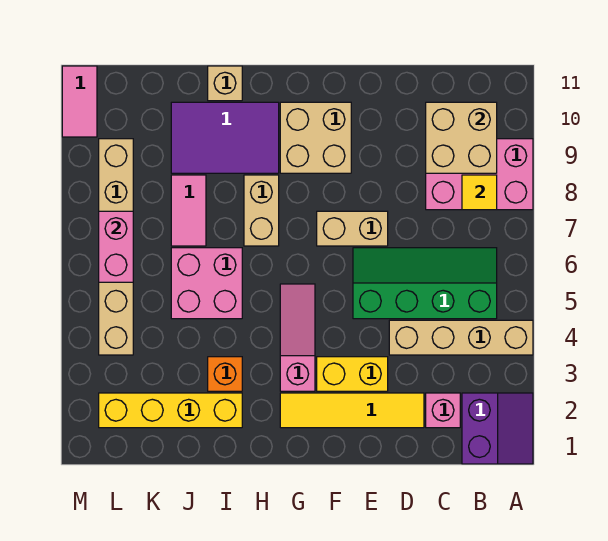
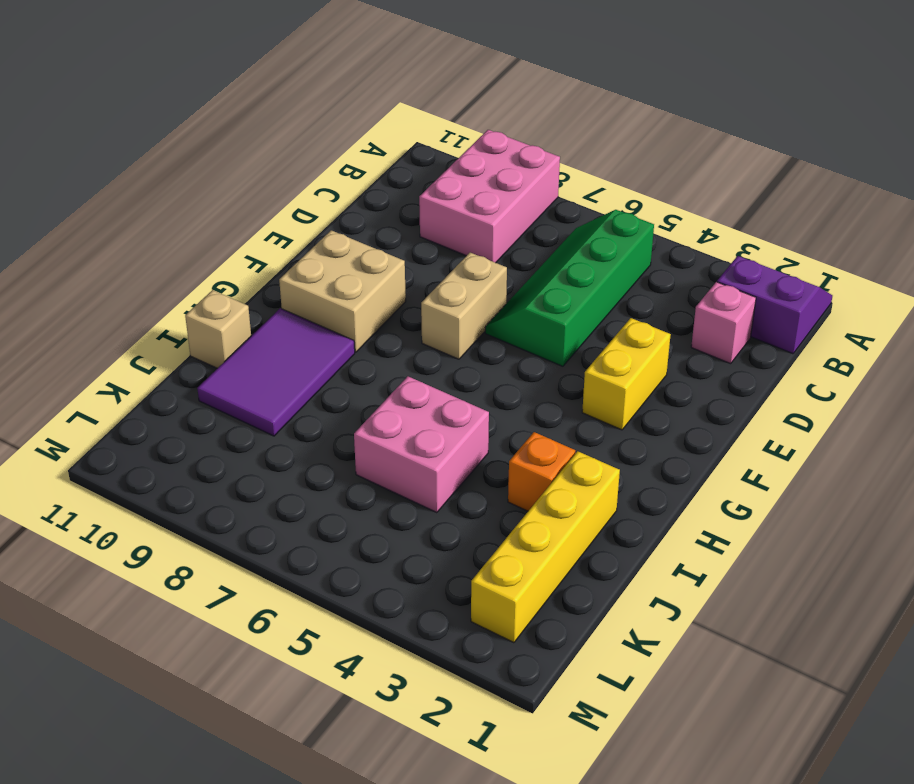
none -> tan 1x4 brick [389,320,533,355]
none -> yellow 1x4 tile [280,393,424,428]
none -> pink 1x3 slope [280,284,315,391]

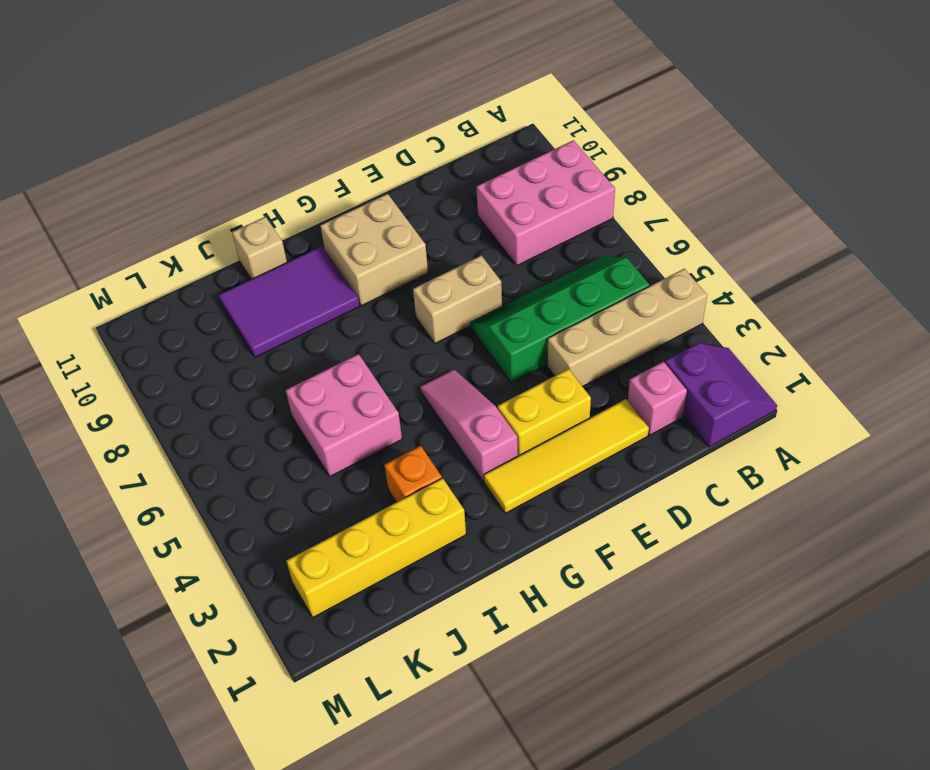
none -> tan 1x2 brick [244,175,279,246]
none -> pink 1x2 tile [171,175,206,246]
none -> tan 1x6 brick [99,139,133,355]

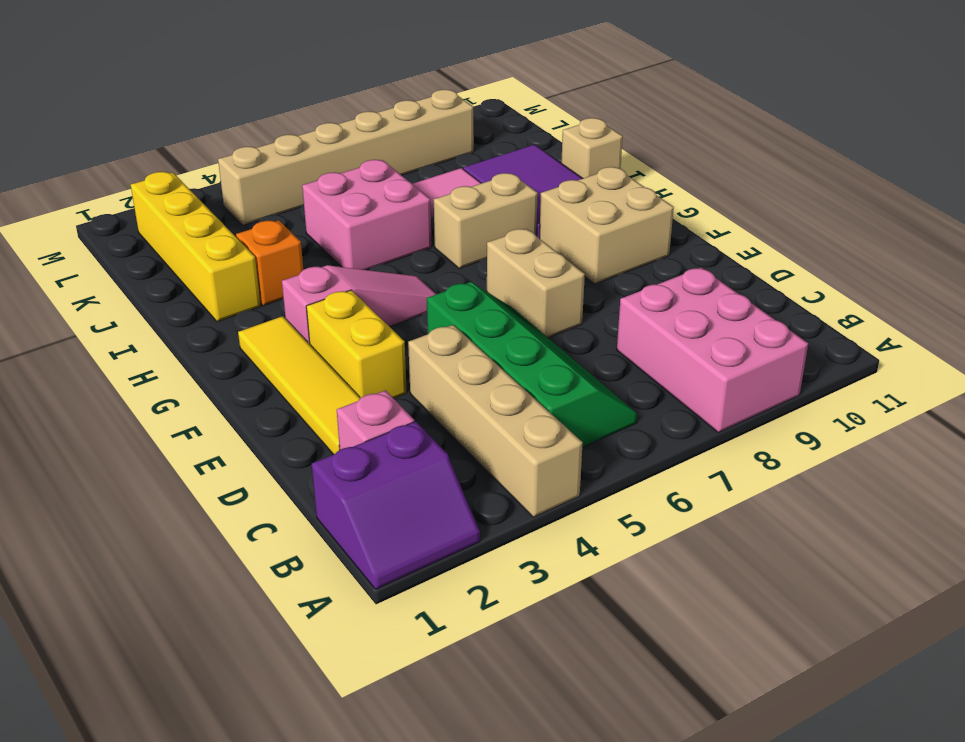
none -> pink 1x2 tile [62,66,97,137]
none -> yellow 1x1 tile [462,175,497,210]
none -> tan 2x2 brick [426,102,497,173]

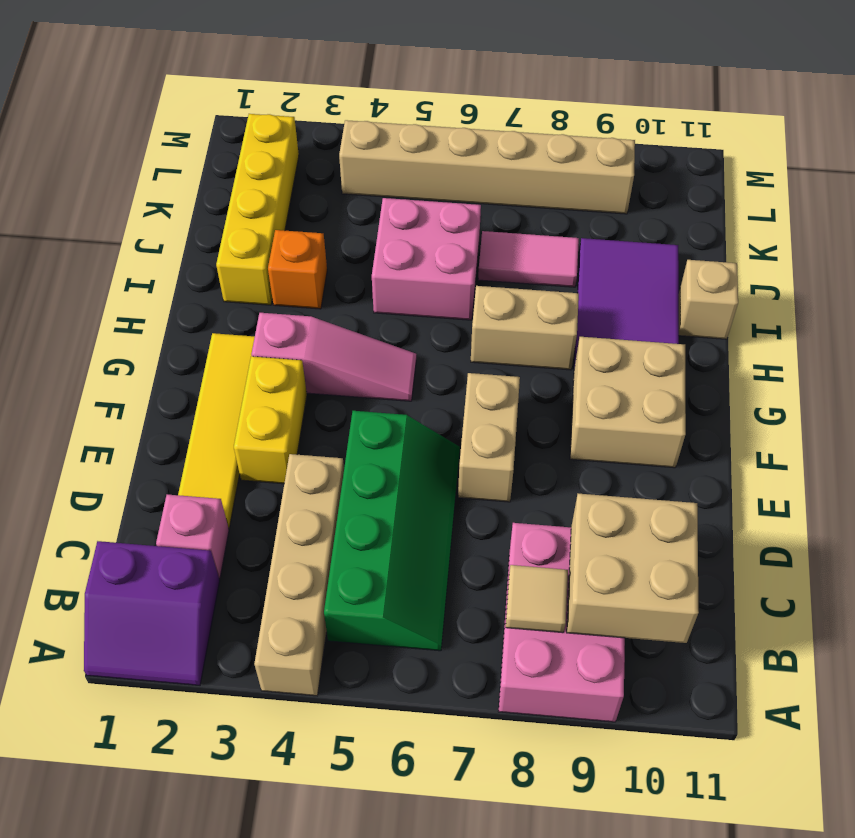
tan 1x1 tile [506,565,568,633] -> yellow 1x1 tile [462,175,497,210]
none -> pink 1x2 tile [62,66,97,137]
none -> pink 1x2 brick [99,211,133,282]

